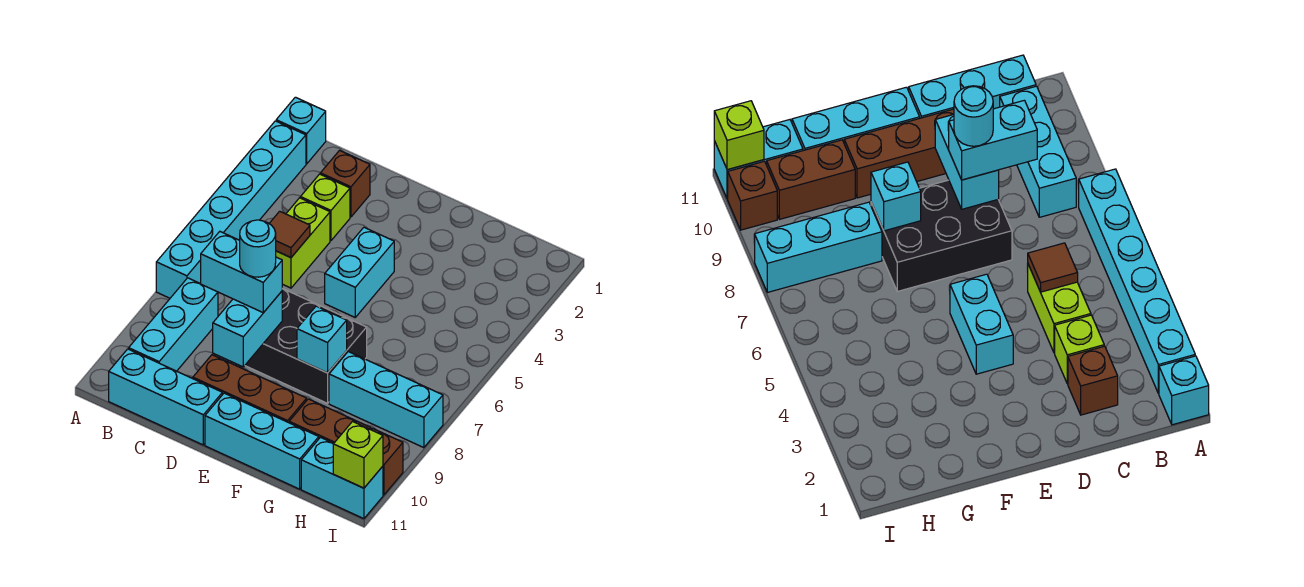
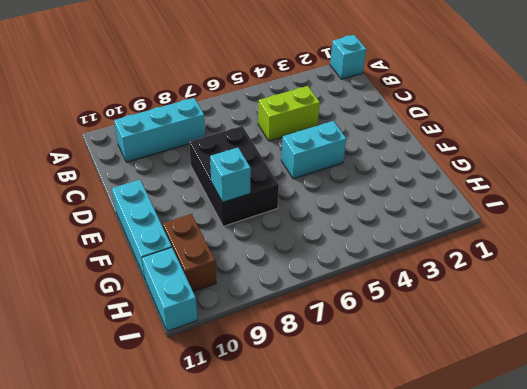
none -> cyan 1x6 brick [156,121,306,298]
none -> cyan 1x3 brick [109,349,222,445]
none -> brown 1x1 brick [320,150,370,217]

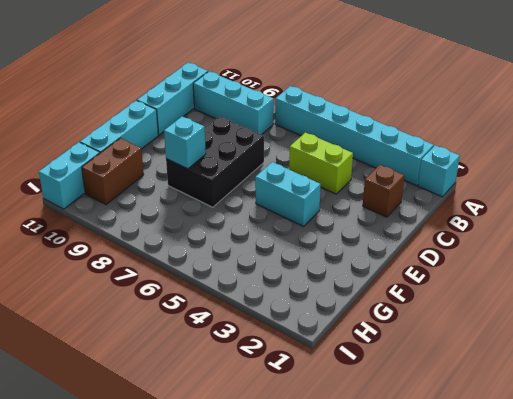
none -> lime 1x1 brick [301,174,350,241]
none -> brown 1x3 brick [193,355,307,423]
none -> cyan 1x3 brick [329,352,443,448]

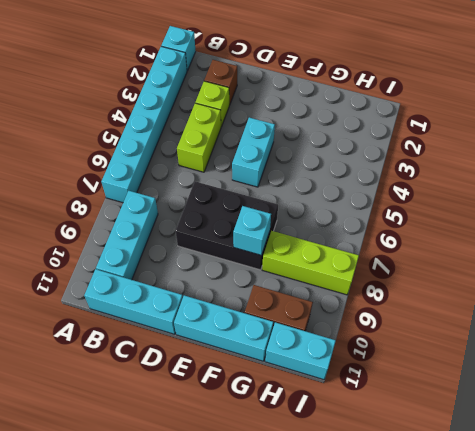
lime 1x3 brick [262,231,359,295] -> cyan 1x3 brick [329,352,443,448]
none -> brown 1x3 brick [193,355,307,423]
none -> brown 1x1 brick [371,428,403,495]
none -> brown 1x1 tile [269,211,310,258]

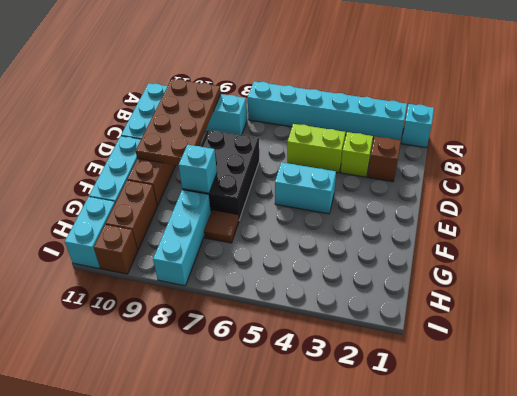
brown 2x4 plate [136,79,221,165] -> cyan 1x2 brick [213,291,282,367]
brown 1x1 tile [204,210,239,243] -> brown 1x1 tile moved to [269,211,310,258]
none -> lime 1x1 brick [333,422,383,488]
none -> cyan 1x2 brick [201,232,282,313]
none -> cyan 1x1 round brick [240,220,276,277]

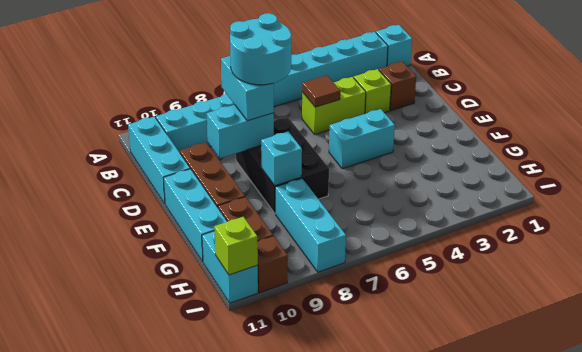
cyan 2x2 round brick [230,13,291,85] -> cyan 1x1 round brick [240,220,276,277]

